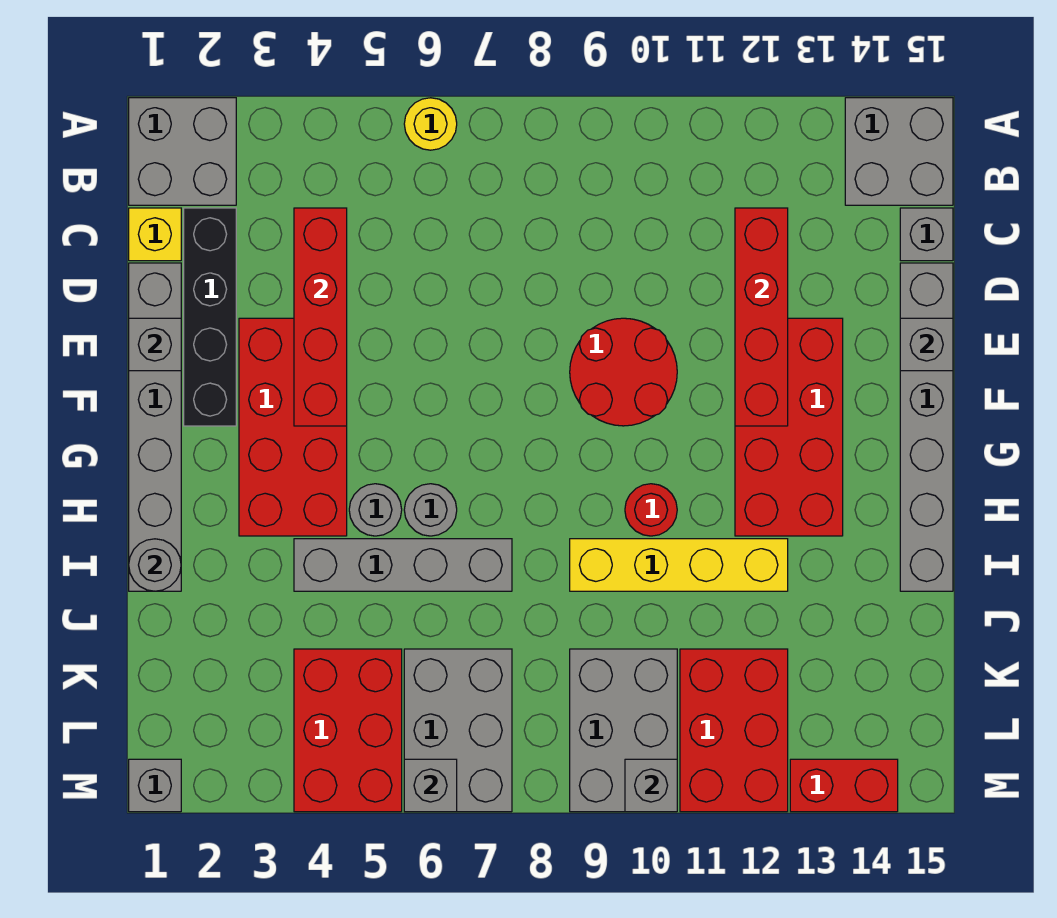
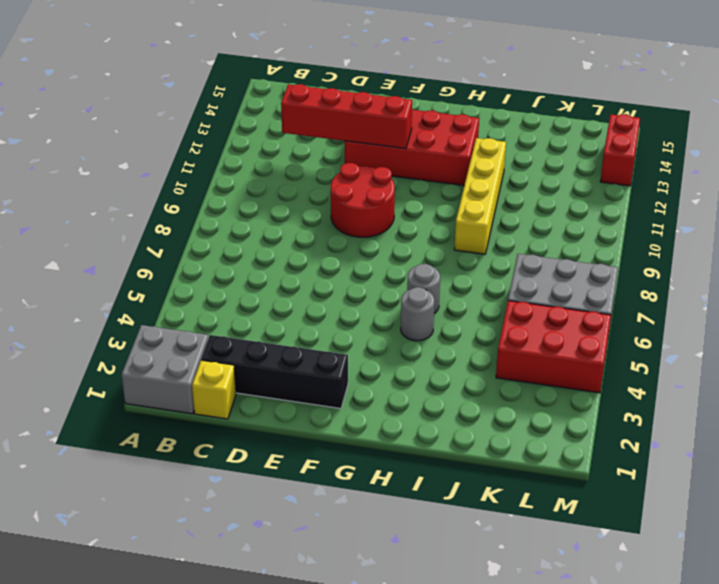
none -> yellow 1x1 round brick [404,98,457,150]
none -> grey 2x2 brick [845,98,953,205]
none -> grey 1x1 brick [900,208,953,261]

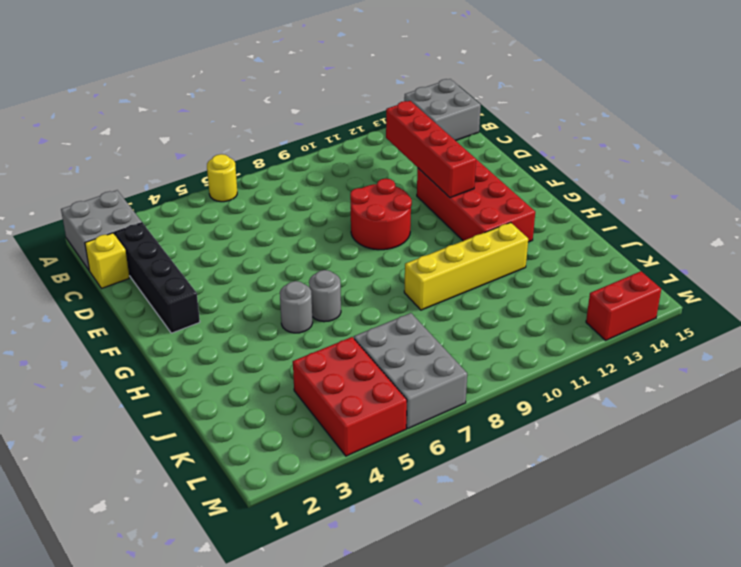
none -> grey 1x1 brick [900,208,953,261]
none -> grey 1x6 brick [129,263,181,591]
none -> grey 1x6 brick [900,263,953,591]

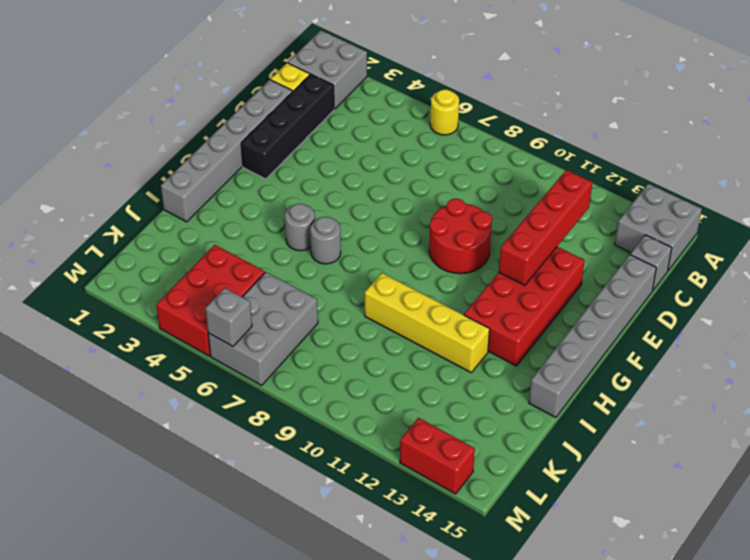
none -> red 2x4 brick [239,318,347,536]
none -> red 1x1 round brick [625,484,677,536]
none -> grey 1x4 brick [294,539,512,591]

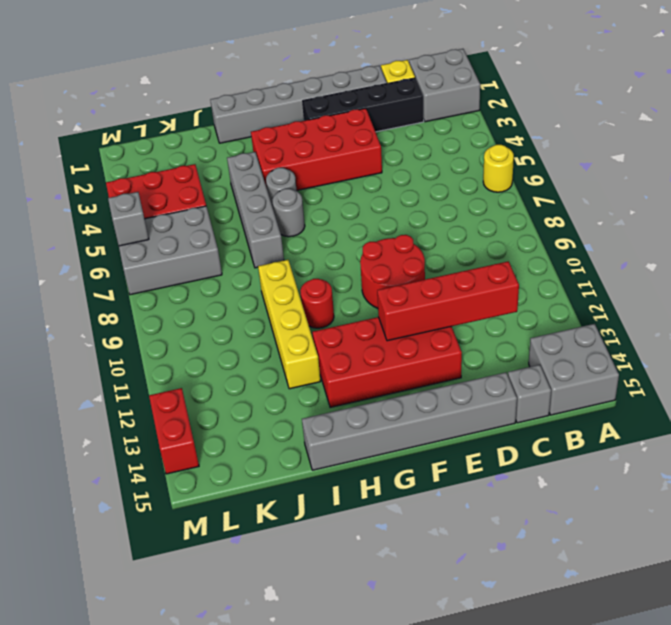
none -> grey 2x3 brick [570,649,677,812]
none -> red 2x3 brick [680,649,788,812]
none -> grey 1x1 brick [129,759,181,812]

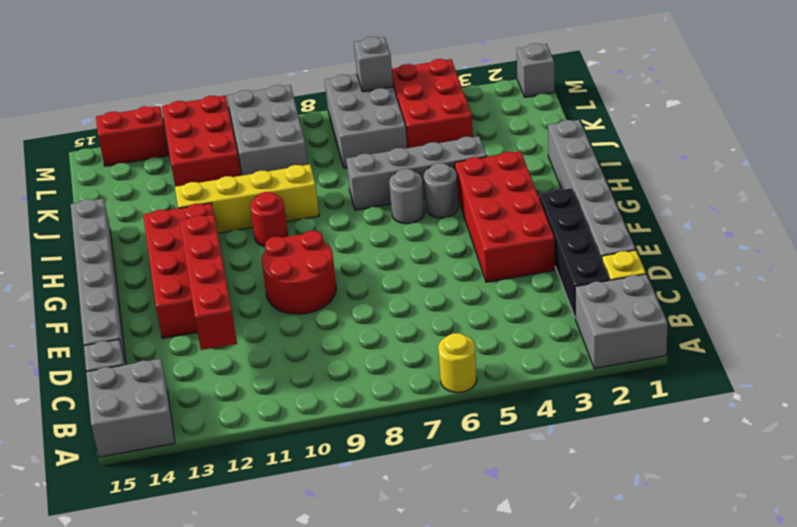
none -> red 1x4 brick [294,208,347,426]
none -> grey 1x1 brick [129,318,181,371]
none -> grey 1x1 brick [900,318,953,371]

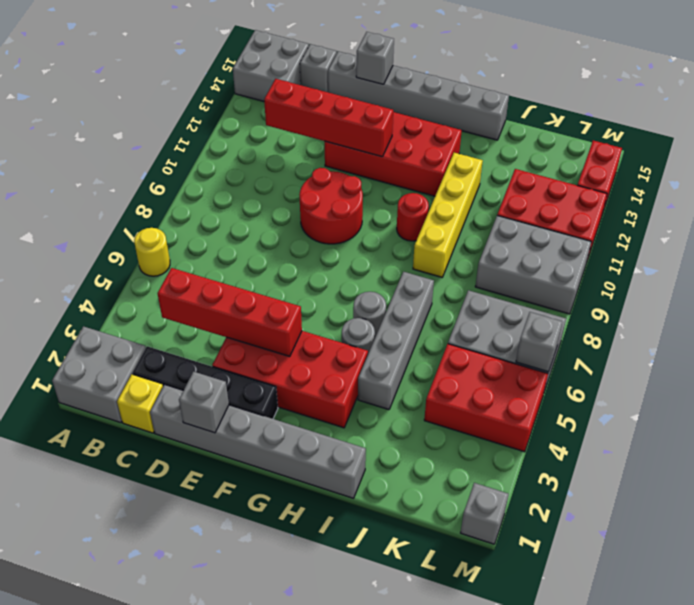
none -> grey 1x1 round brick [129,539,181,591]
none -> grey 1x1 brick [625,759,677,812]

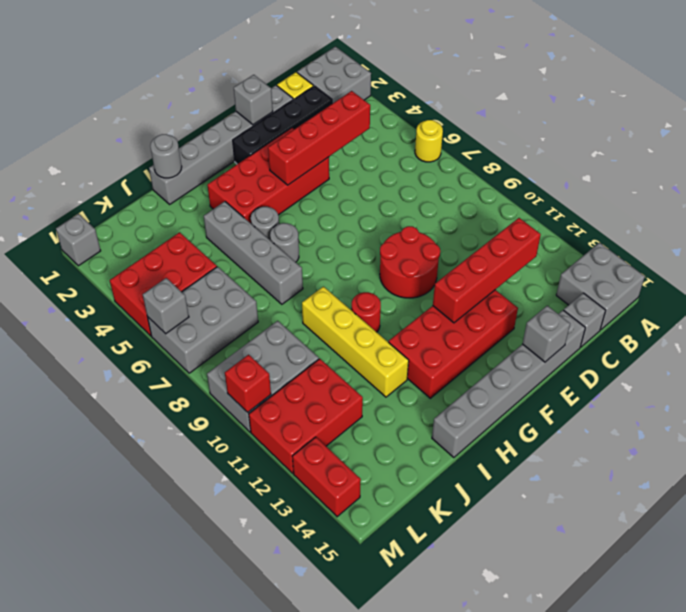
red 1x1 brick [225,355,271,412] -> grey 1x1 brick [625,759,677,812]

